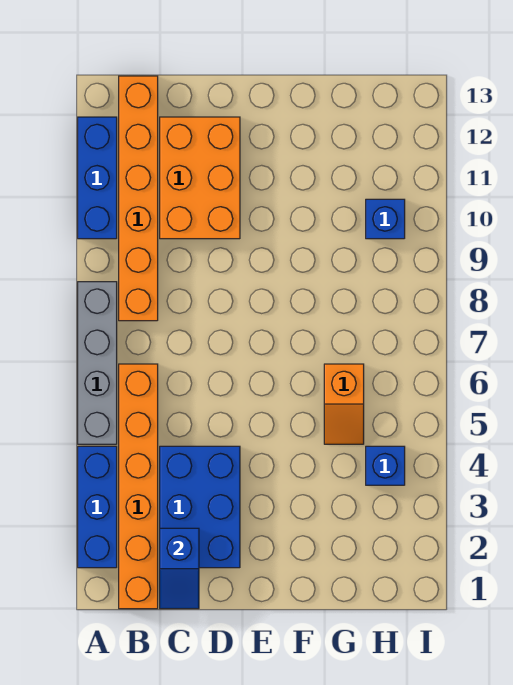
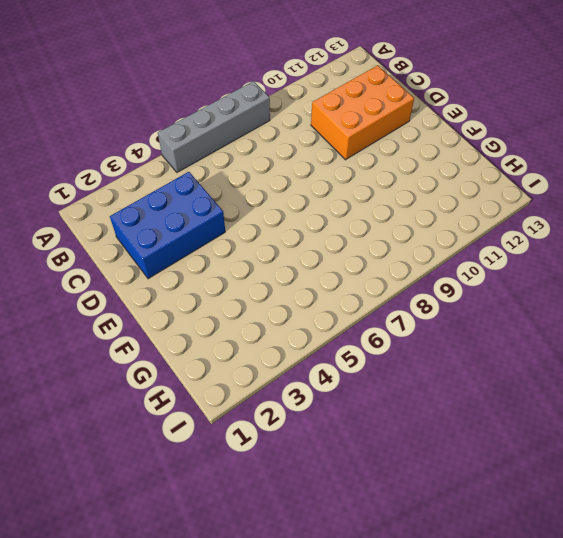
none -> blue 1x3 brick [78,446,117,568]
none -> blue 1x3 brick [78,117,117,239]

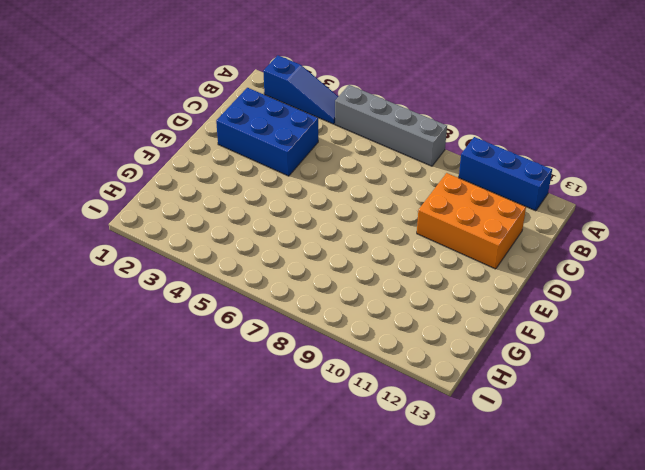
blue 1x3 slope [263,55,338,124] -> blue 1x3 brick [78,446,117,568]
none -> orange 1x6 brick [119,364,158,609]
none -> orange 1x6 brick [119,76,158,321]

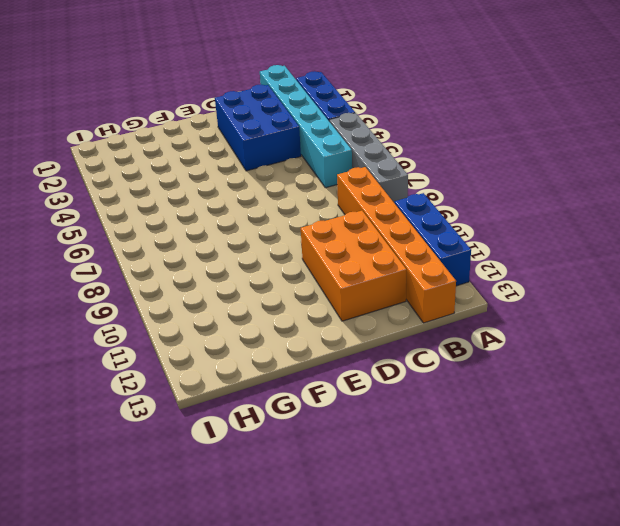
cyan 1x6 brick [260,65,352,188] -> orange 1x6 brick [119,364,158,609]
none -> orange 1x2 slope [324,364,364,444]
none -> blue 1x1 brick [366,446,405,485]

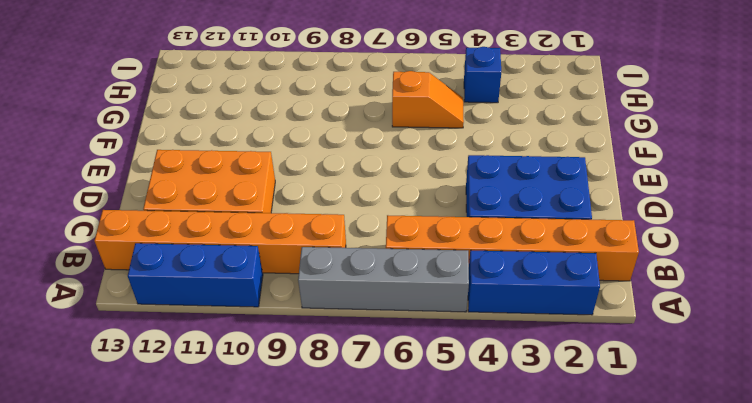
none -> blue 1x1 brick [366,199,405,239]
none -> blue 1x2 slope [160,528,199,609]

